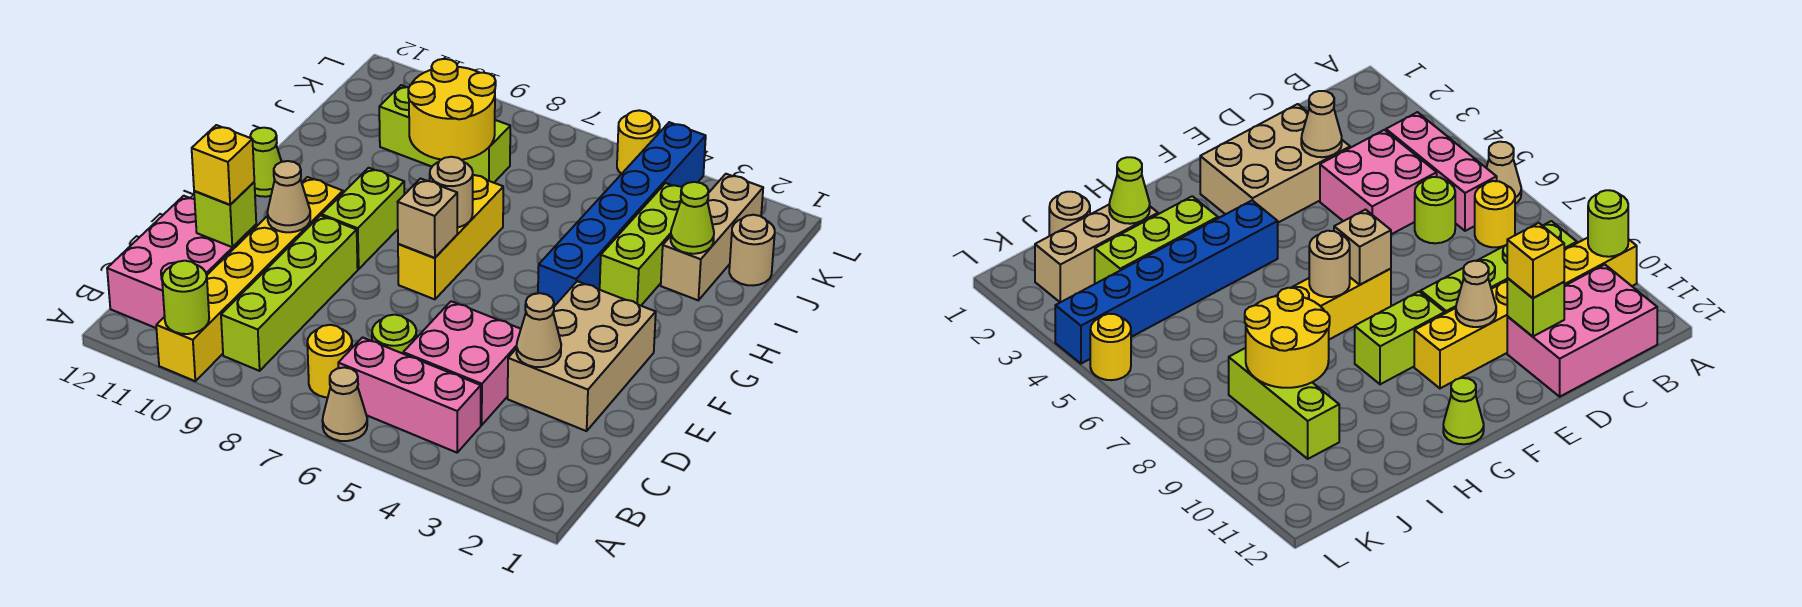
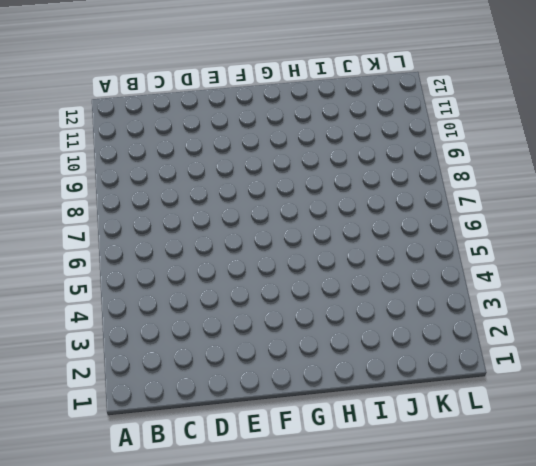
none -> tan 1x1 cone [322,367,367,441]
none -> yellow 1x6 brick [156,177,343,381]
none -> pink 1x3 brick [338,338,481,453]

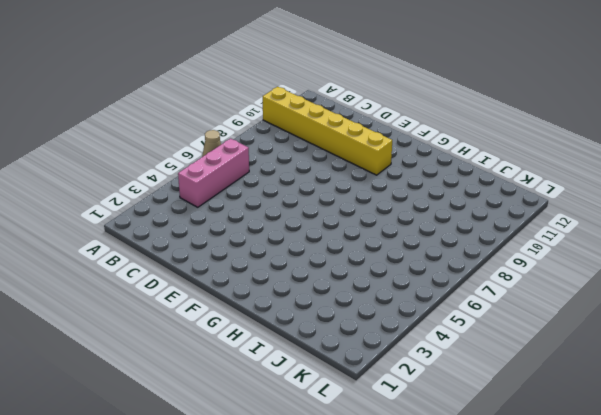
none -> yellow 1x1 round brick [307,325,352,397]
none -> lime 1x4 brick [221,216,358,371]
none -> pink 2x3 brick [107,196,256,328]

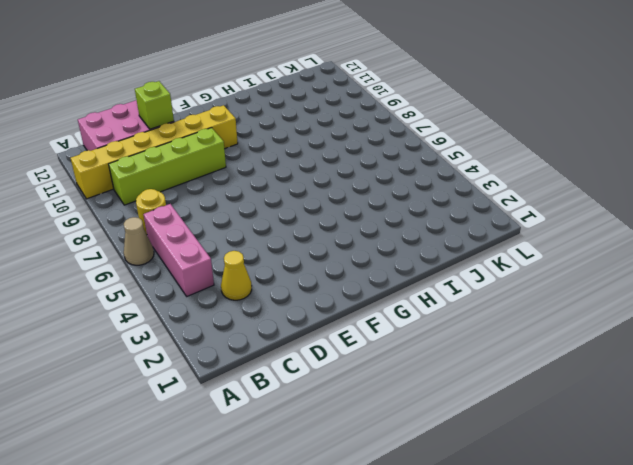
yellow 1x1 cone [221,251,252,300] -> none
none -> pink 2x2 brick [403,301,521,425]
none -> lime 1x1 round brick [372,315,416,354]
none -> tan 2x3 brick [508,281,656,431]

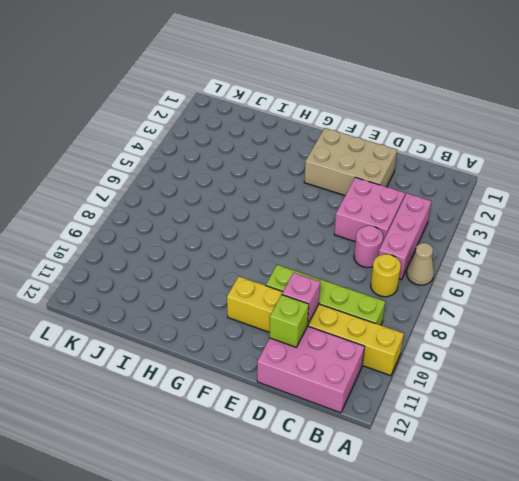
pink 1x1 round brick [354,226,383,268] -> lime 1x1 round brick [372,315,416,354]
pink 1x1 brick [282,273,320,324] -> none
none -> yellow 1x3 brick [398,175,503,299]
none -> lime 1x2 brick [322,168,404,269]
none -> blue 1x6 brick [538,122,706,306]

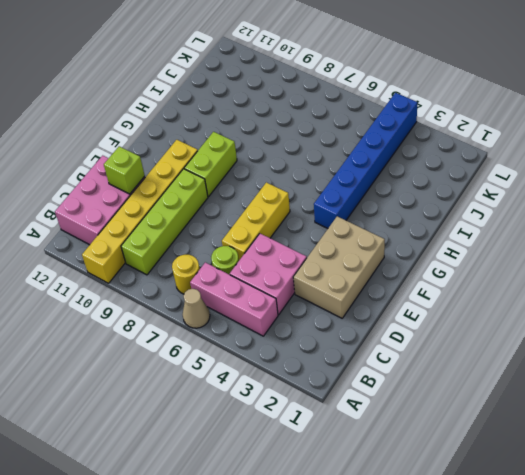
yellow 1x3 brick [222,182,290,260] -> yellow 1x3 brick moved to [398,175,503,299]
none -> lime 1x1 cone [250,128,281,197]
none -> lime 1x3 brick [600,183,682,306]
none -> tan 1x3 brick [661,174,763,300]

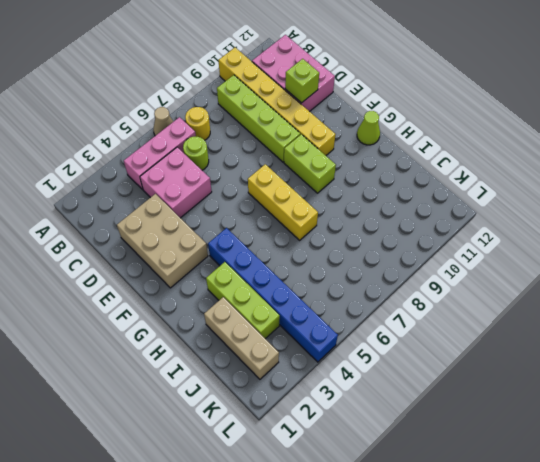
none -> tan 1x1 round brick [729,215,775,286]
none -> lime 1x3 brick [379,85,510,183]
none -> yellow 1x1 round brick [617,110,660,174]

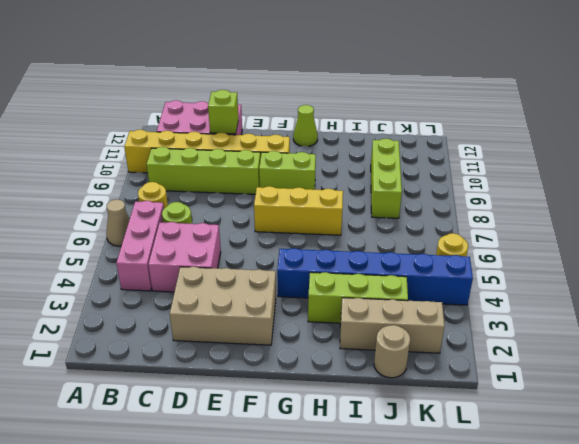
none -> lime 1x1 round brick [162,261,209,334]
none -> tan 1x1 cone [516,293,561,367]
none -> tan 1x1 cone [267,161,310,232]

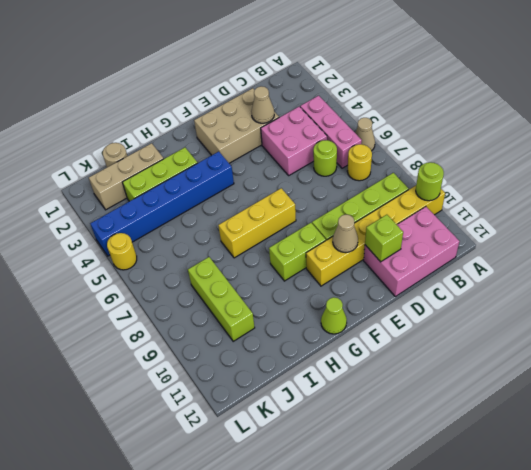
none -> tan 1x1 brick [398,179,457,258]
none -> tan 1x1 round brick [430,157,473,227]
none -> lime 1x1 cone [671,182,714,254]

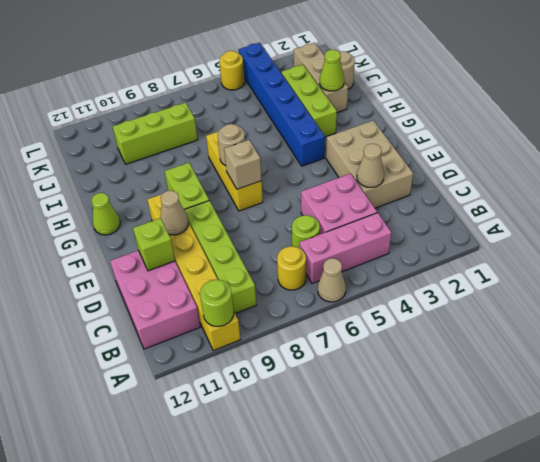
none -> yellow 2x2 round brick [408,59,496,160]
none -> yellow 1x1 brick [192,125,254,205]

